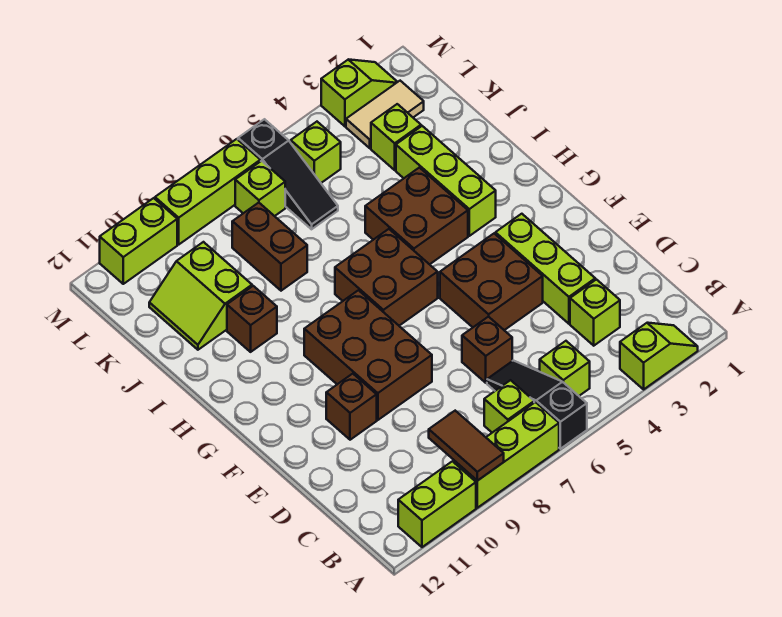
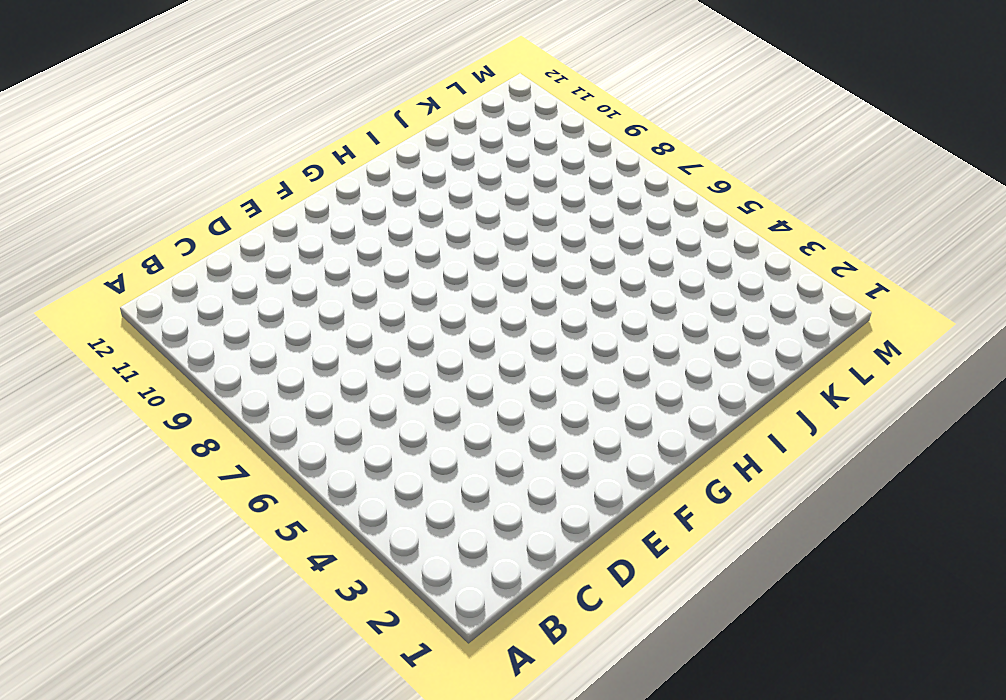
none -> lime 1x2 slope [620,323,698,389]
none -> black 1x3 slope [487,361,587,449]
none -> lime 1x3 brick [454,402,559,508]

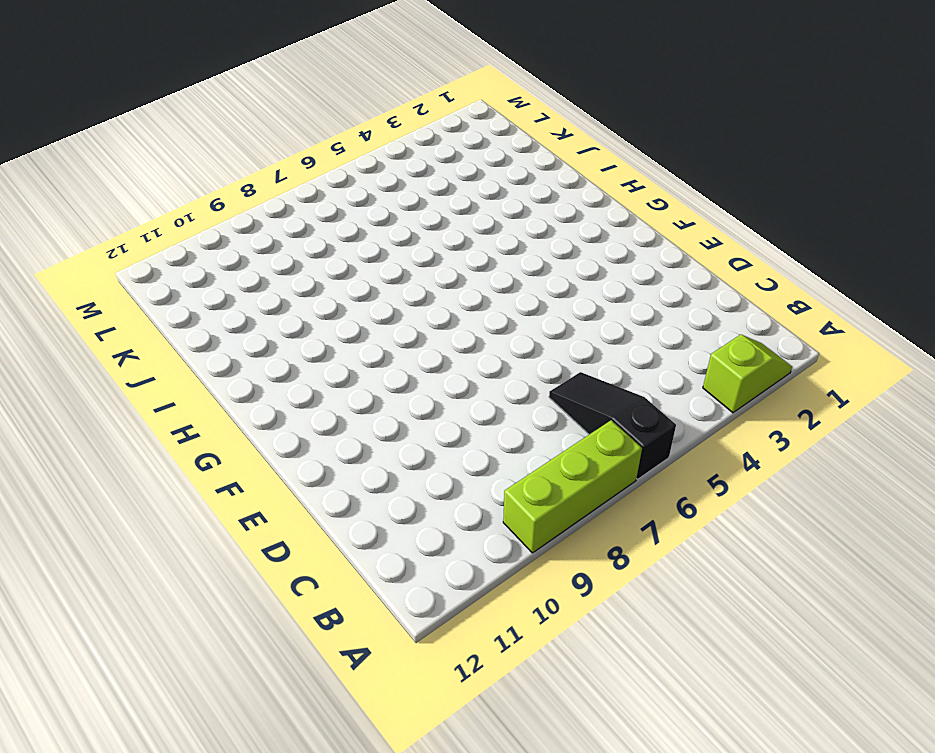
none -> lime 1x2 brick [398,461,476,547]
none -> lime 1x1 brick [540,341,590,396]
none -> lime 1x1 brick [484,380,534,433]

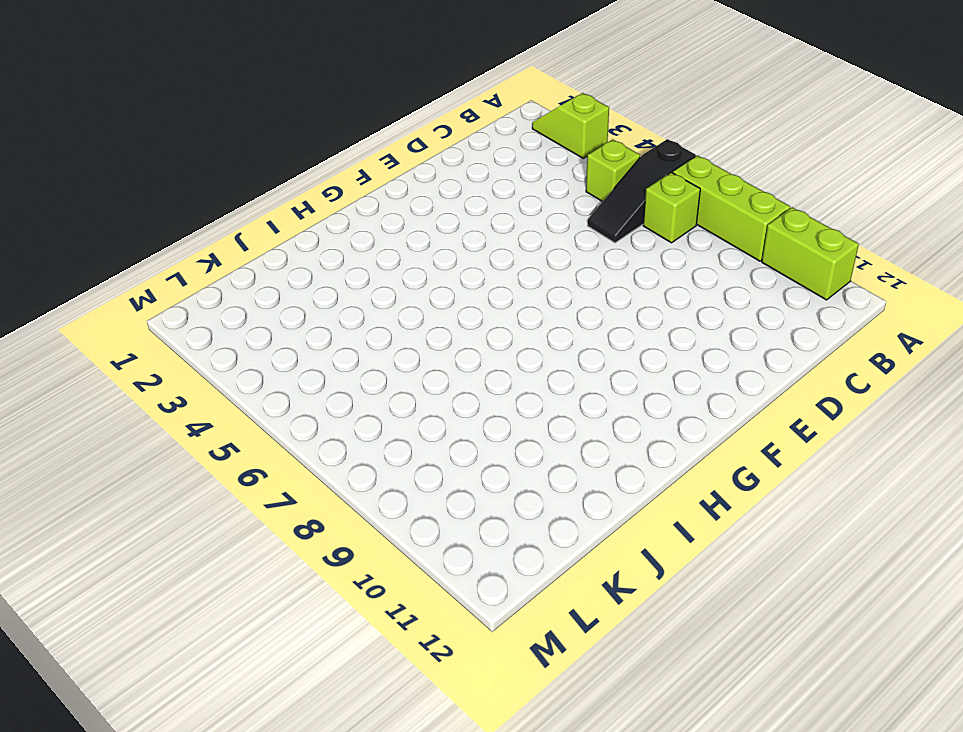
none -> lime 1x1 brick [570,279,620,346]
none -> lime 1x3 brick [495,214,595,324]
none -> brown 1x1 brick [462,316,512,383]

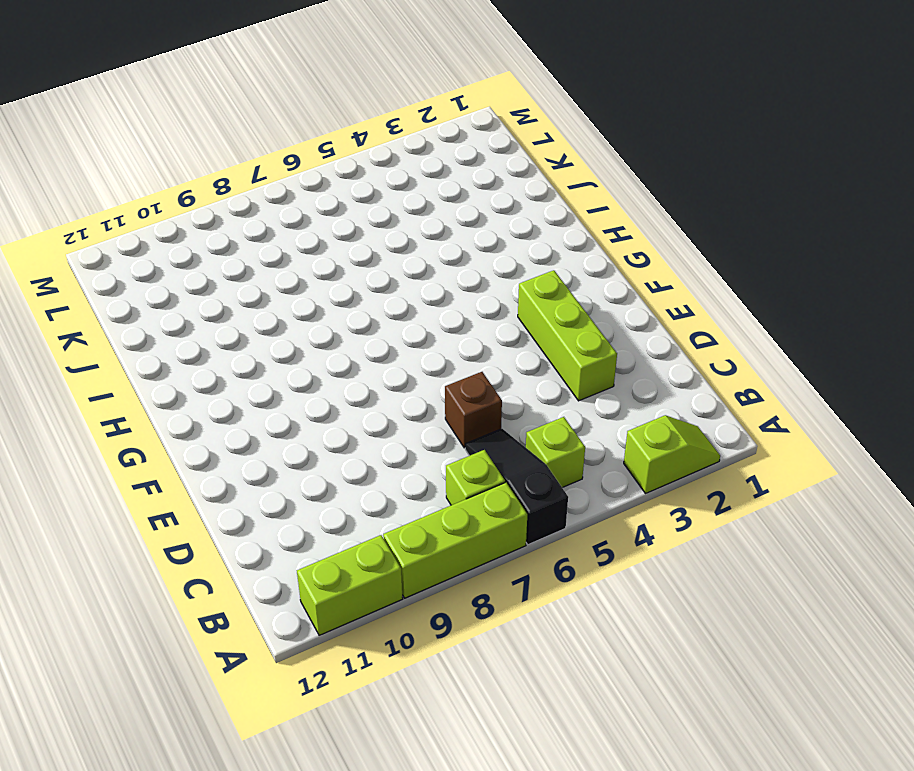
none -> lime 1x1 brick [570,279,620,346]
none -> brown 2x2 brick [440,234,543,330]
none -> brown 2x3 brick [304,290,432,420]

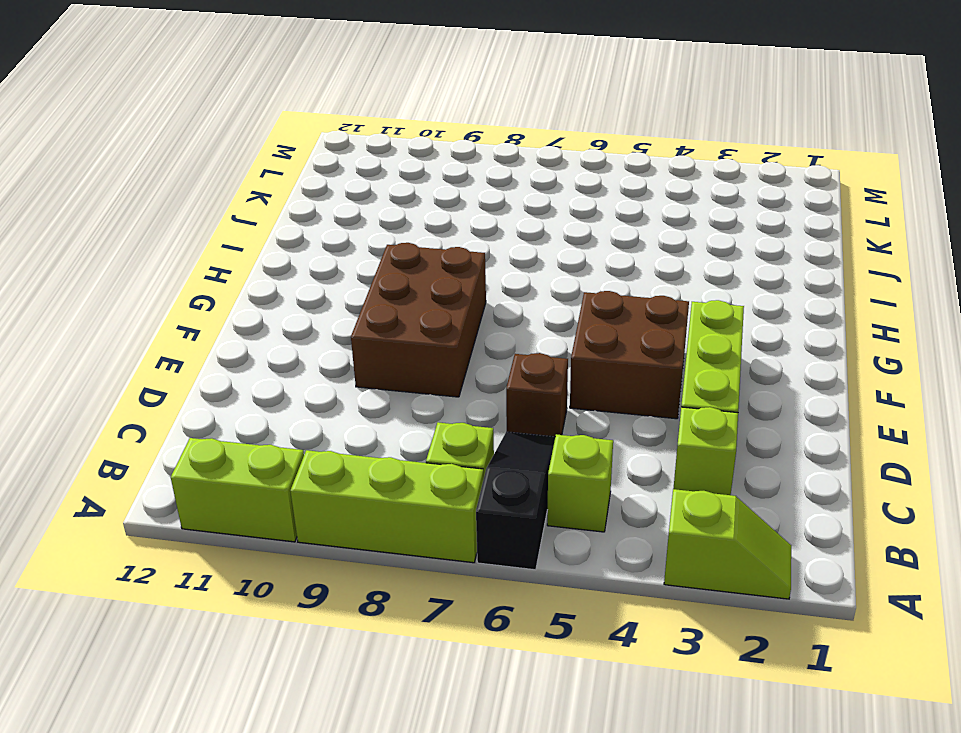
none -> brown 1x1 brick [326,374,377,440]
none -> brown 2x2 brick [335,229,438,326]
none -> lime 1x3 brick [396,126,496,236]

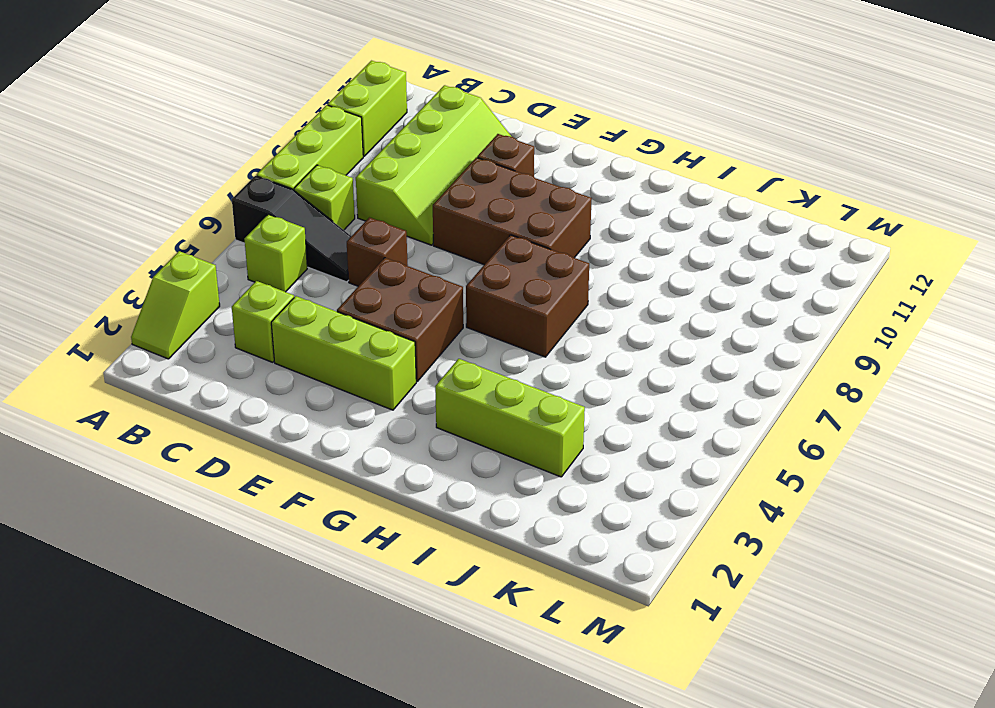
lime 2x4 slope [356,85,512,245] -> none
none -> brown 2x2 brick [365,168,468,264]
none -> brown 1x1 brick [227,286,277,352]
none -> brown 1x2 brick [232,203,307,291]

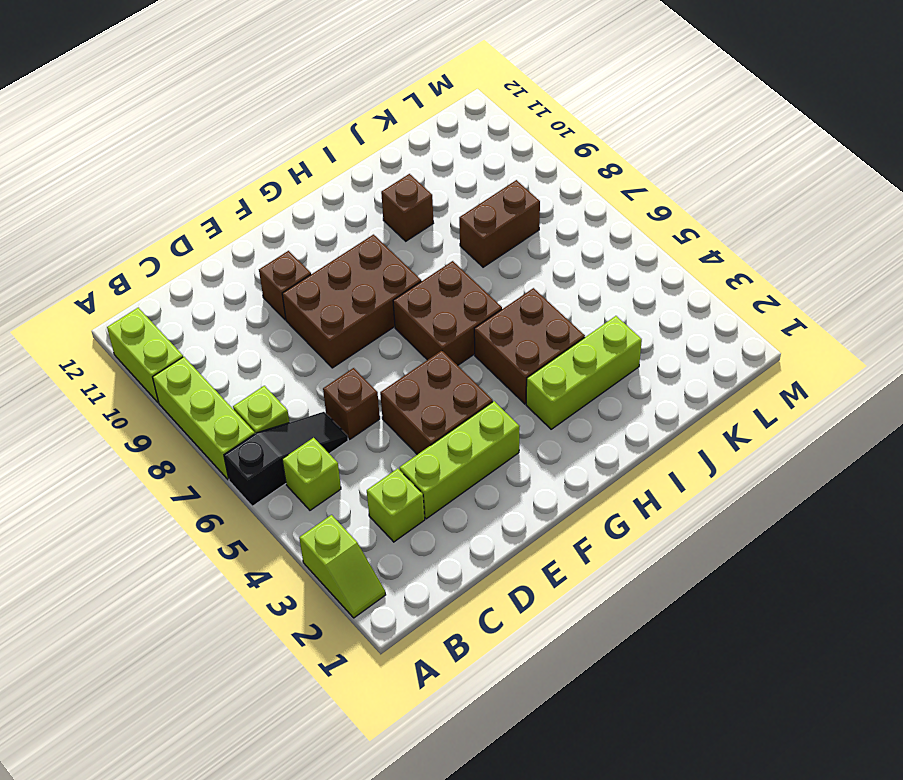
none -> lime 2x2 slope [149,242,252,350]
none -> lime 1x1 brick [371,104,421,170]
none -> black 1x3 slope [238,119,338,229]

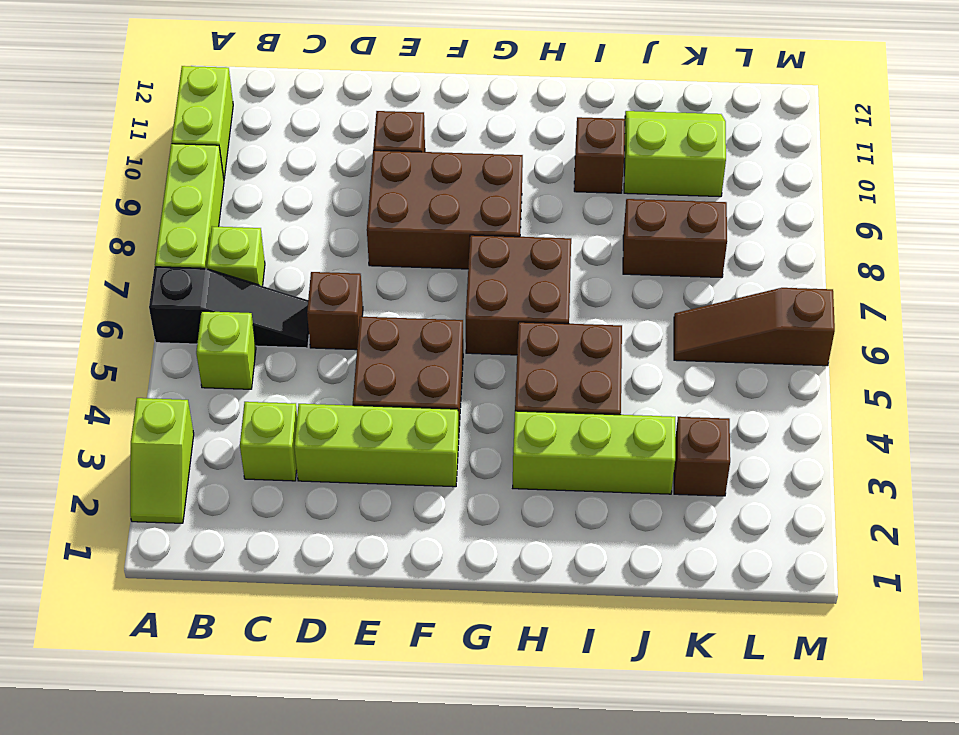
brown 1x1 brick [674,417,730,496] -> lime 1x1 brick [371,104,421,170]
brown 1x3 slope [674,288,835,366] -> black 1x3 slope [238,119,338,229]
none -> tan 1x2 tile [346,81,424,148]
none -> lime 1x1 brick [291,122,341,183]
none -> lime 1x1 brick [235,161,285,216]

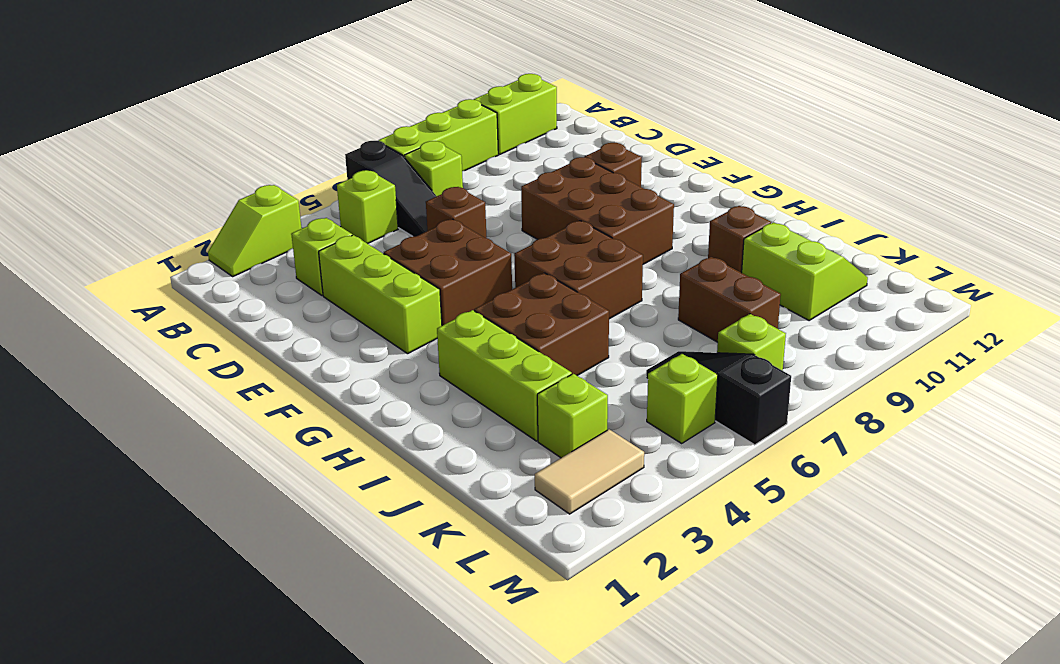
none -> lime 1x2 slope [321,60,397,126]
none -> lime 1x3 brick [155,139,260,244]
none -> lime 1x2 brick [100,198,177,284]

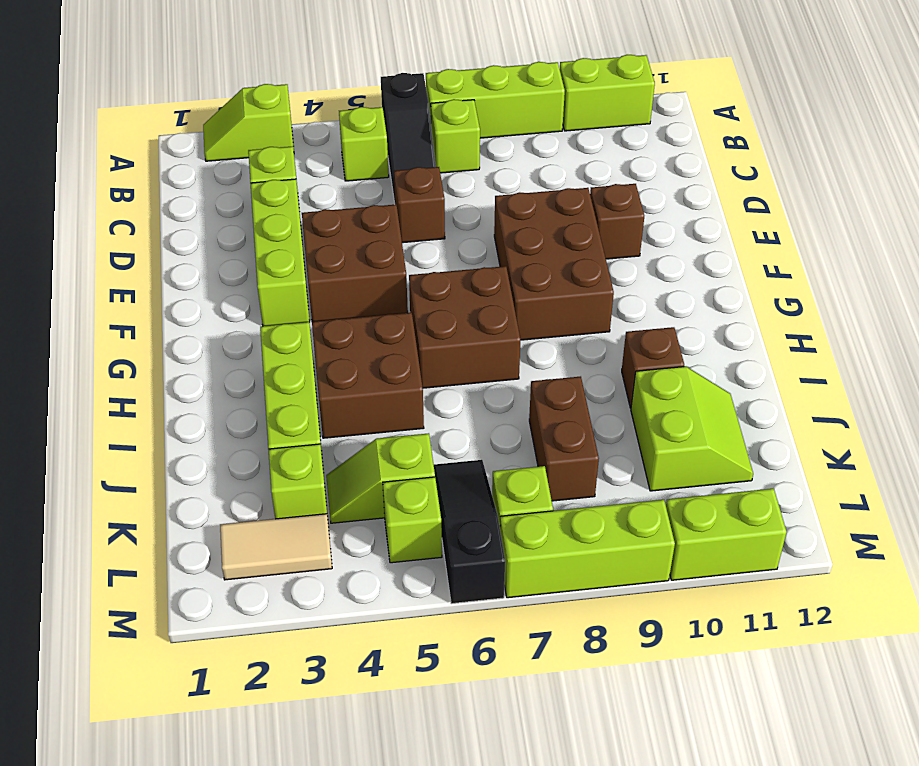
lime 1x2 slope [326,433,435,523] -> lime 1x2 slope moved to [321,60,397,126]
none -> brown 1x2 tile [429,411,504,481]

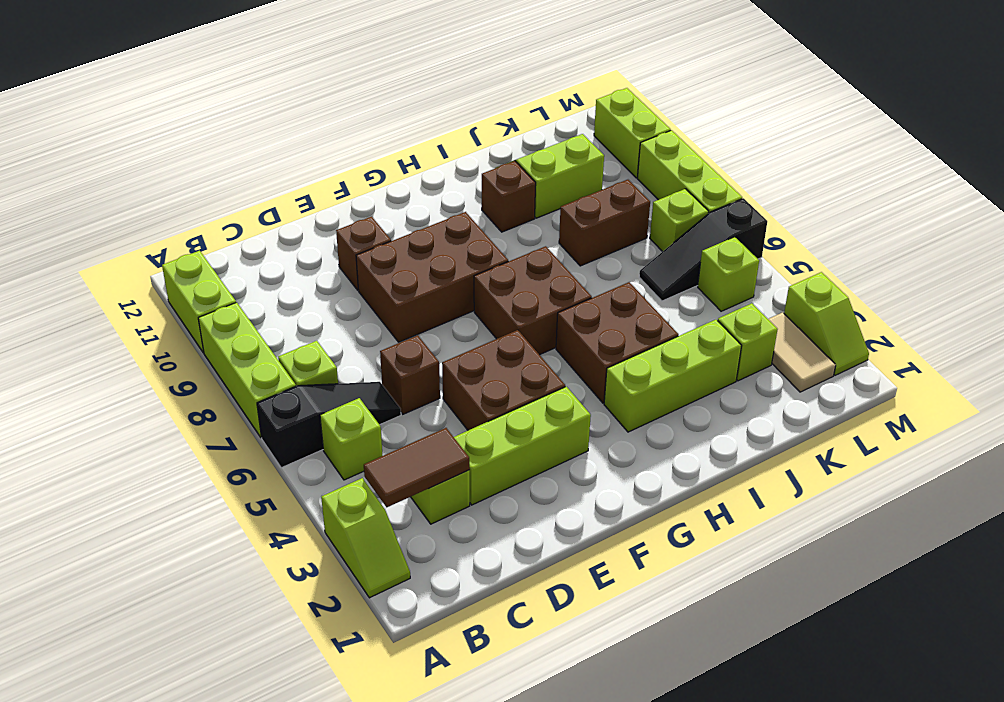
brown 1x2 tile [364,428,470,507] -> brown 1x2 tile moved to [429,411,504,481]

